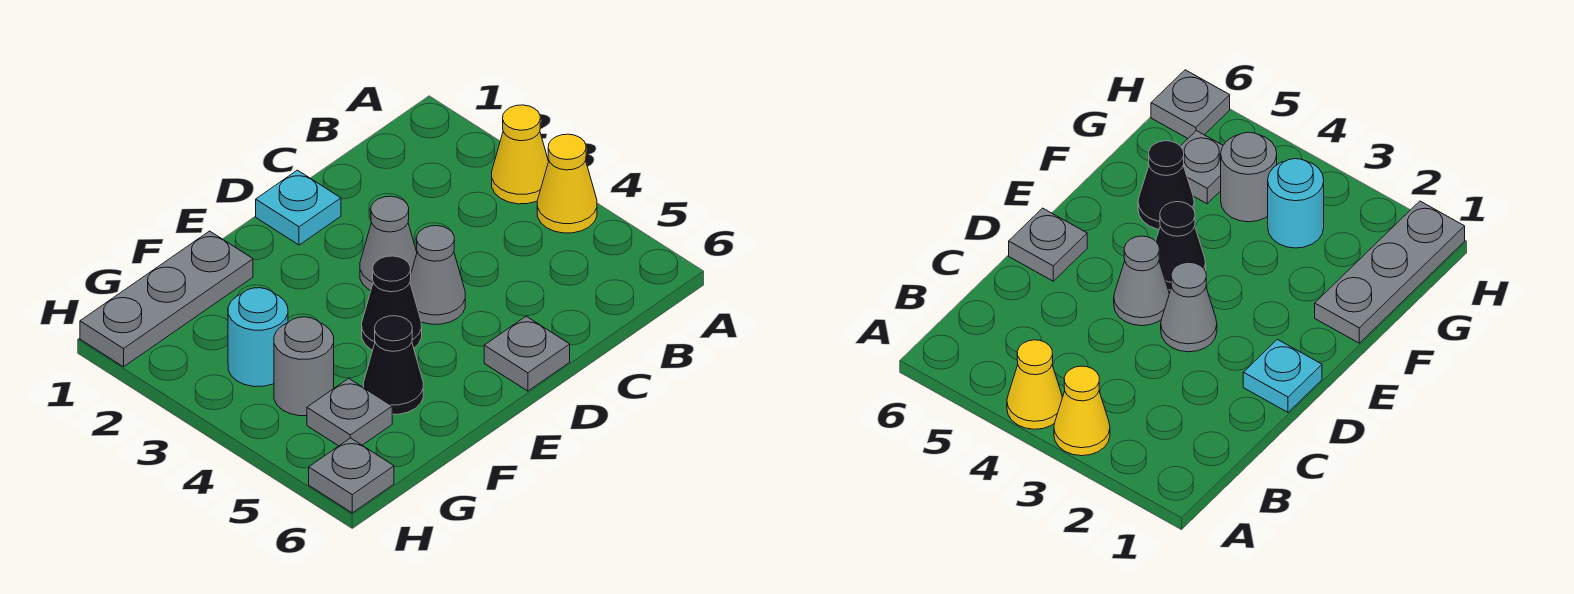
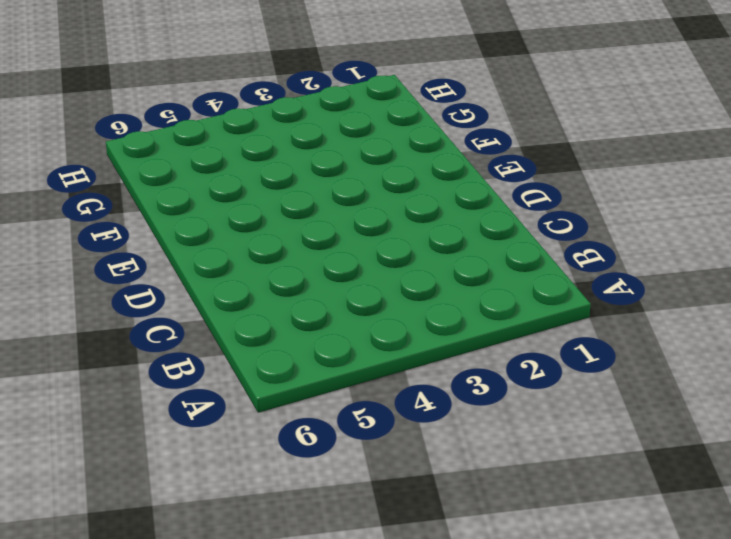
none -> yellow 1x1 cone [492,105,549,204]
none -> yellow 1x1 cone [537,134,597,233]
none -> cyan 1x1 plate [256,170,341,245]

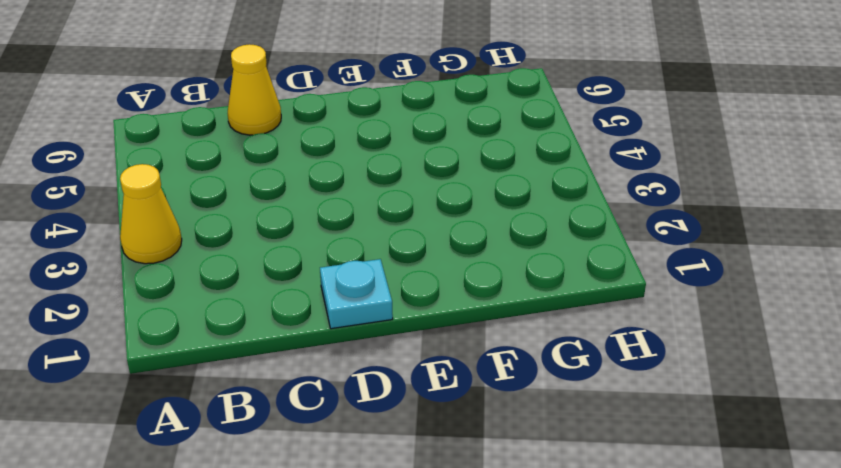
yellow 1x1 cone [228,44,281,135] -> yellow 1x1 cone moved to [537,134,597,233]
none -> grey 1x1 cone [360,196,417,291]
none -> grey 1x1 cone [410,226,465,324]
none -> grey 1x1 plate [484,316,570,391]

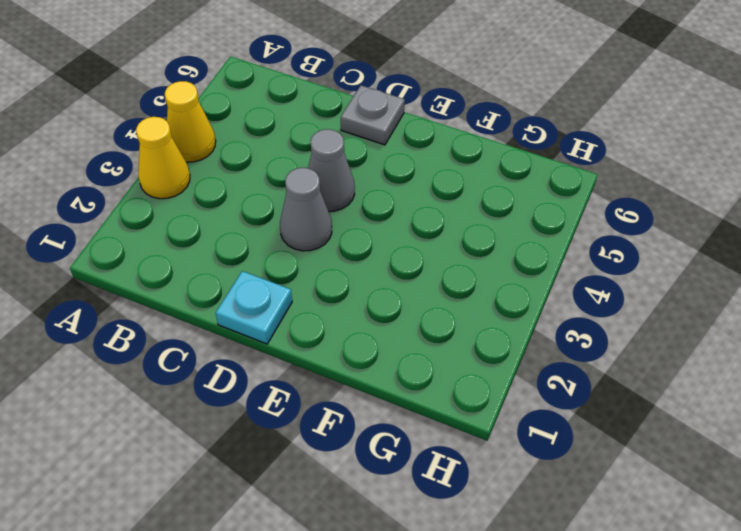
none -> black 1x1 cone [362,256,422,350]
none -> grey 1x3 plate [80,231,253,367]
none -> black 1x1 cone [364,316,423,414]

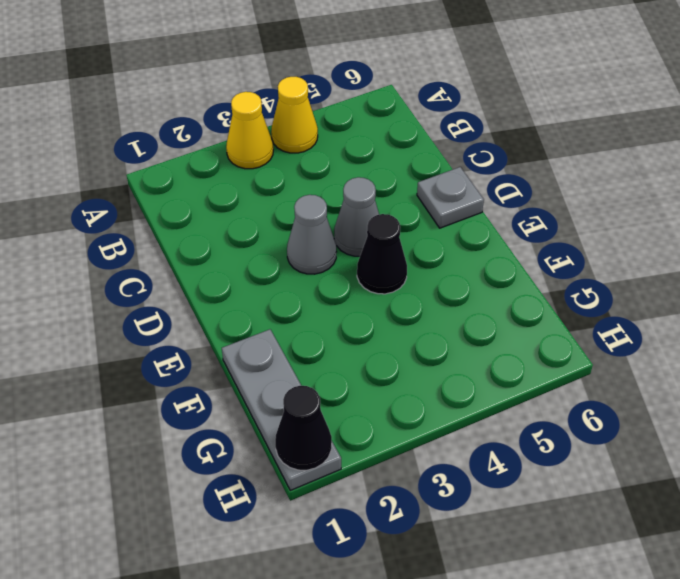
black 1x1 cone [275,386,332,470] -> black 1x1 cone moved to [364,316,423,414]
none -> cyan 1x1 plate [256,170,341,245]
none -> cyan 1x1 round brick [228,288,288,387]
none -> grey 1x1 round brick [274,317,334,416]

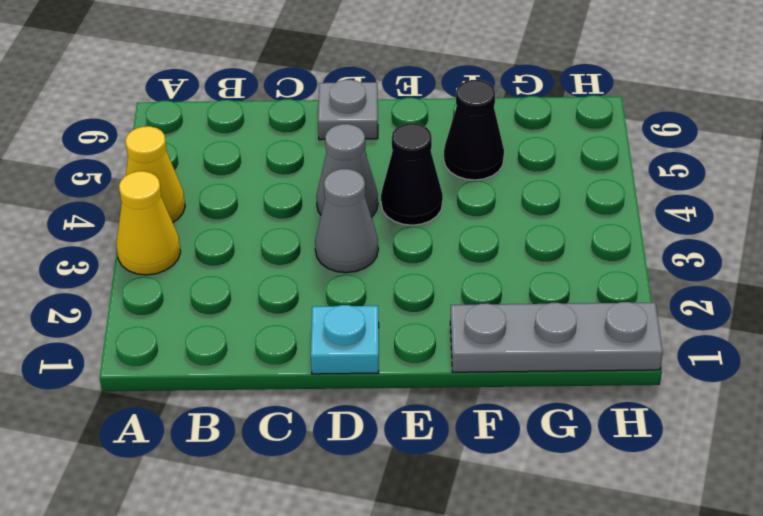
none -> cyan 1x1 round brick [228,288,288,387]
none -> grey 1x1 round brick [274,317,334,416]
none -> grey 1x1 plate [307,378,392,446]

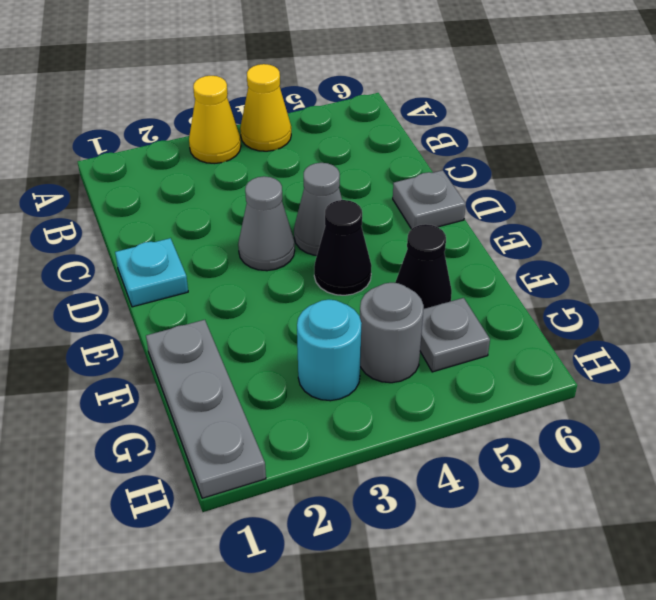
none -> grey 1x1 plate [309,438,394,513]

